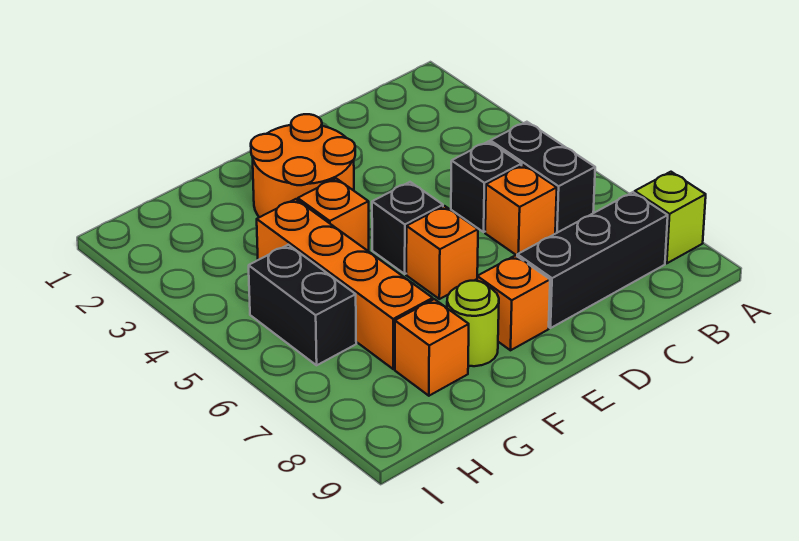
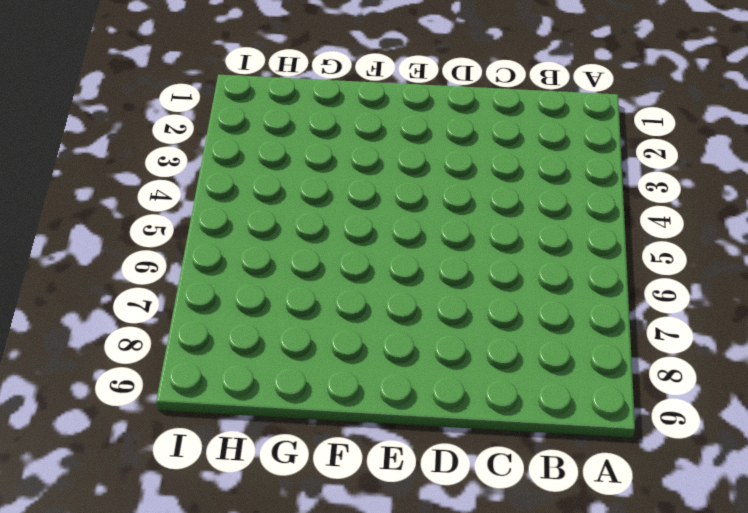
none -> lime 1x1 brick [635,172,706,263]
none -> black 1x2 brick [490,122,595,234]
none -> black 1x3 brick [517,192,668,328]

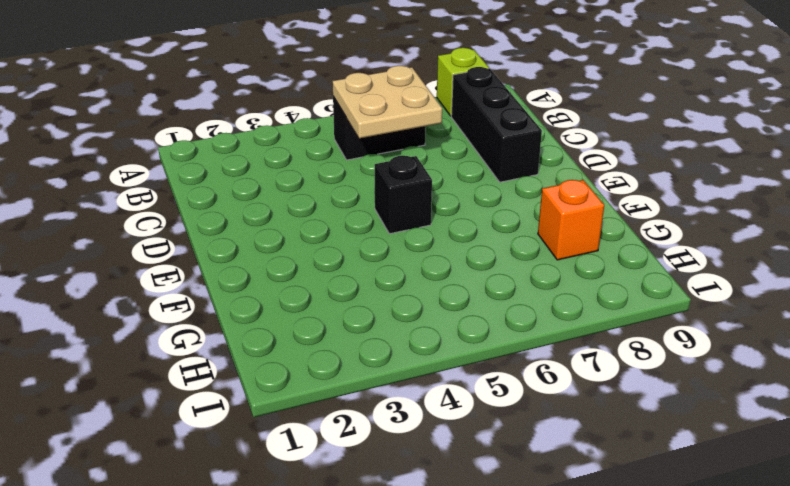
tan 2x2 plate [333,66,442,138] -> none
none -> black 1x1 brick [451,141,522,232]
none -> orange 1x1 brick [485,165,557,255]
none -> orange 2x2 round brick [251,114,355,217]

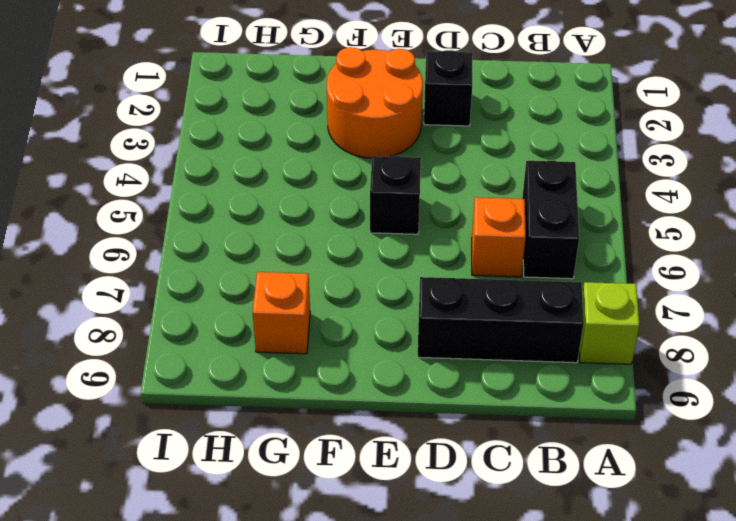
black 1x1 brick [424,50,473,126] -> black 1x1 brick moved to [451,141,522,232]
none -> orange 1x1 brick [406,206,478,299]
none -> orange 1x1 brick [477,255,550,350]
none -> orange 1x1 brick [298,179,369,251]

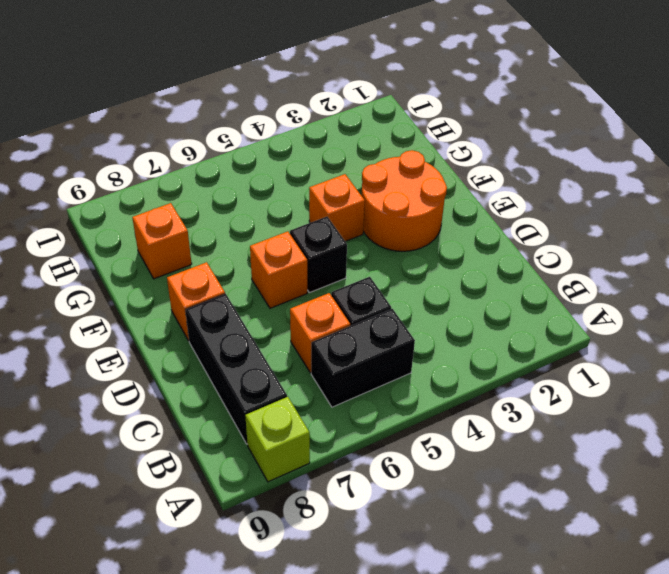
none -> lime 1x1 round brick [447,281,499,366]
none -> orange 1x4 brick [257,199,433,369]
none -> black 1x2 brick [249,245,356,365]

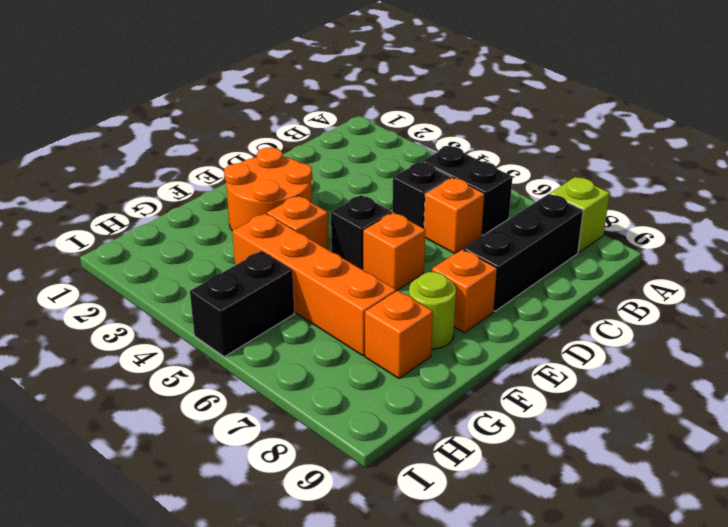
black 1x2 brick [190,251,294,357] -> black 1x2 brick turned to [249,245,356,365]

